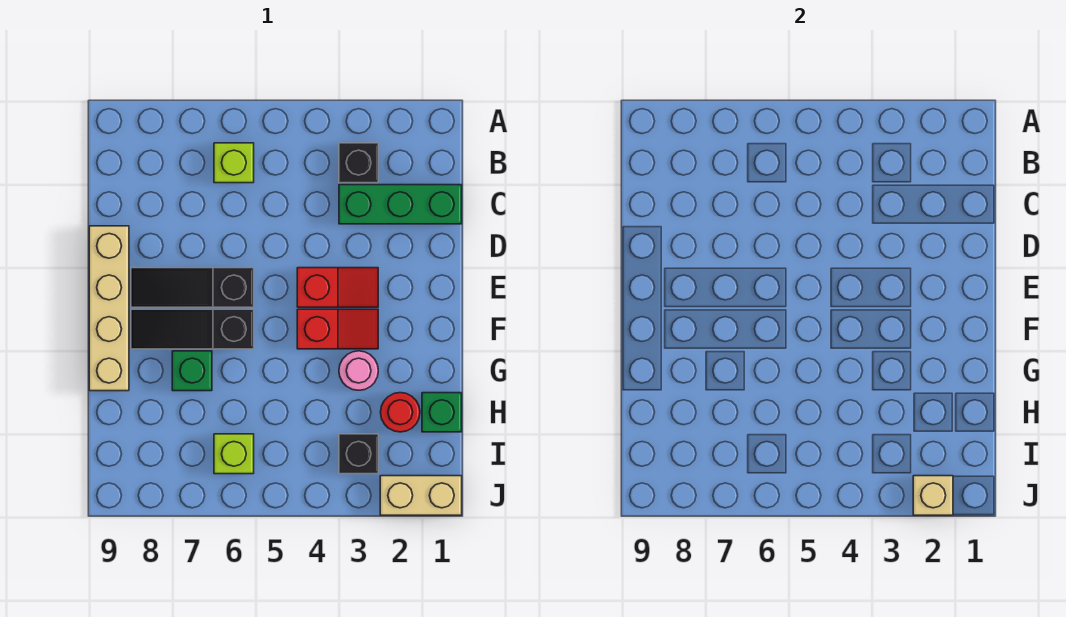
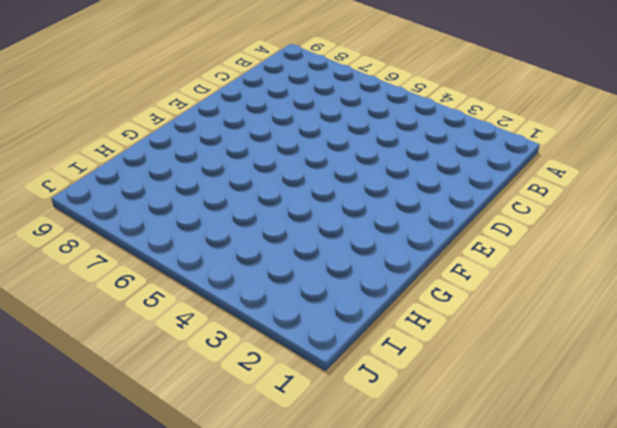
none -> black 1x1 brick [339,143,378,183]
none -> lime 1x1 brick [214,143,254,183]
none -> green 1x3 brick [339,185,462,224]

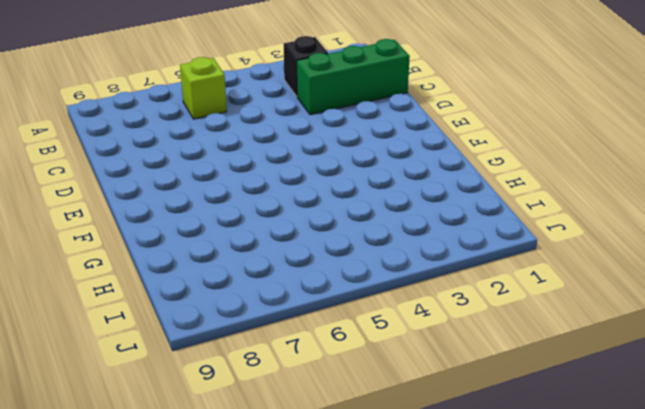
none -> tan 1x4 brick [89,226,129,391]
none -> red 1x2 slope [297,268,378,307]
none -> black 1x3 slope [131,268,254,307]

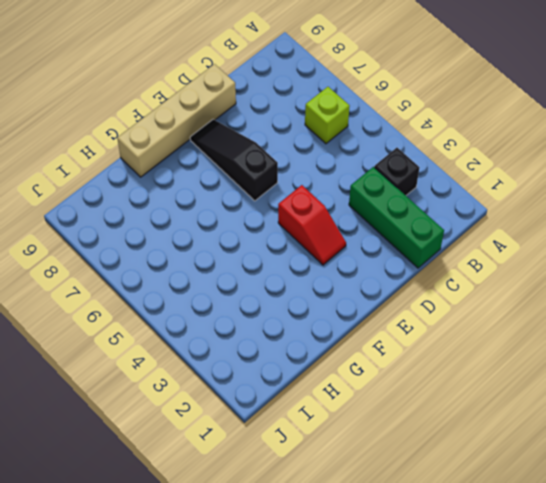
none -> red 1x2 slope [297,309,378,349]
none -> black 1x3 slope [131,309,254,349]
none -> pink 1x1 round brick [339,351,378,390]

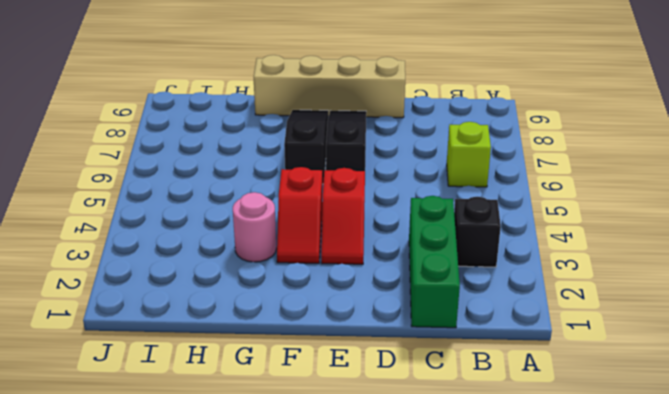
none -> green 1x1 brick [172,351,212,391]
none -> green 1x1 brick [422,393,462,432]
none -> red 1x1 round brick [381,393,420,432]

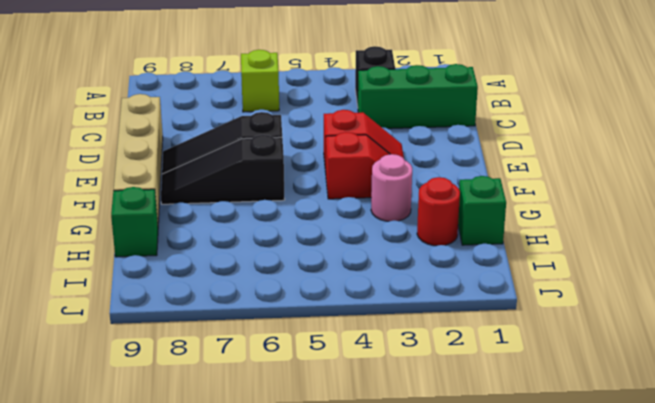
green 1x1 brick [111,187,158,257] -> green 1x1 brick moved to [172,351,212,391]
none -> black 1x1 brick [339,434,378,474]
none -> lime 1x1 brick [214,434,254,474]
none -> tan 1x2 brick [380,476,462,515]

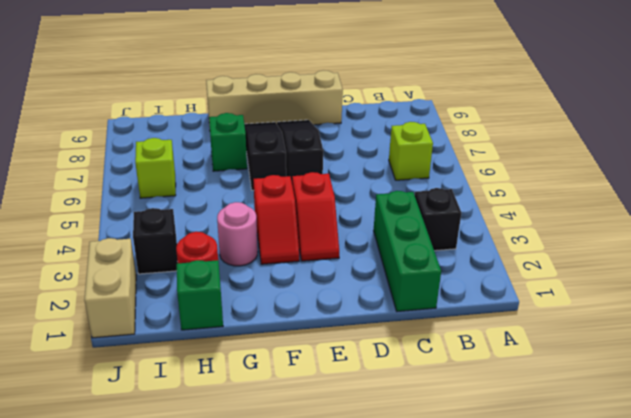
none -> tan 1x1 brick [913,476,953,515]

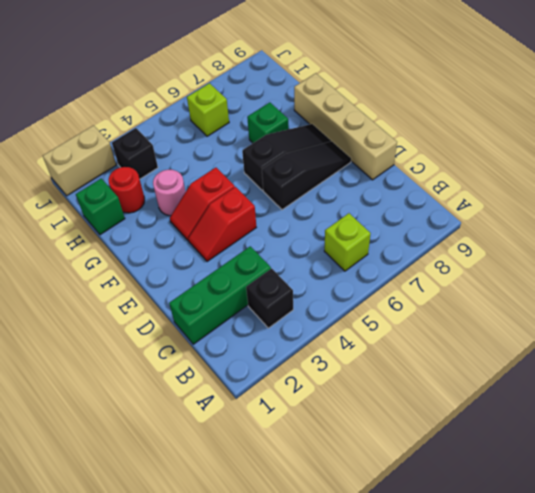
none -> tan 1x1 brick [913,476,953,515]

